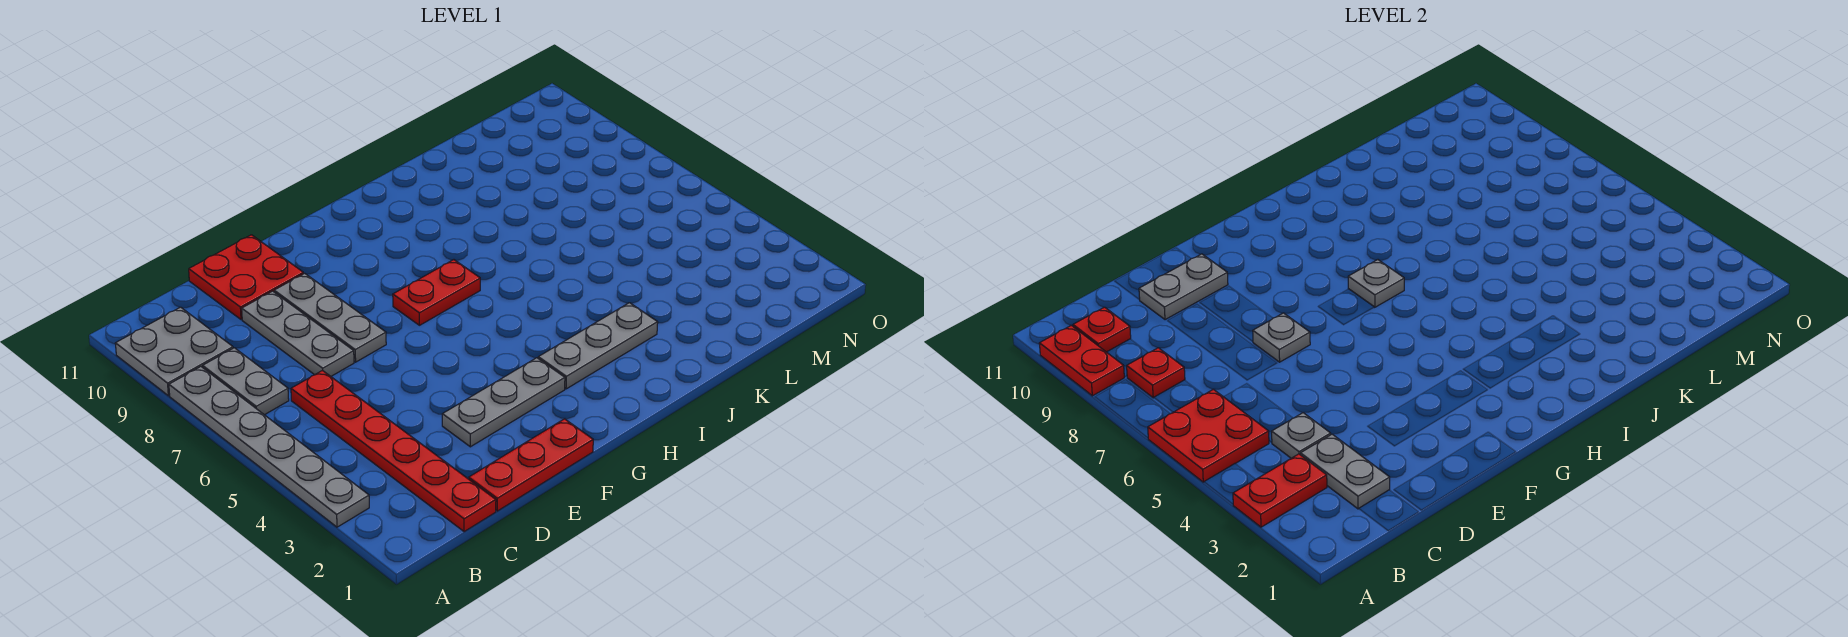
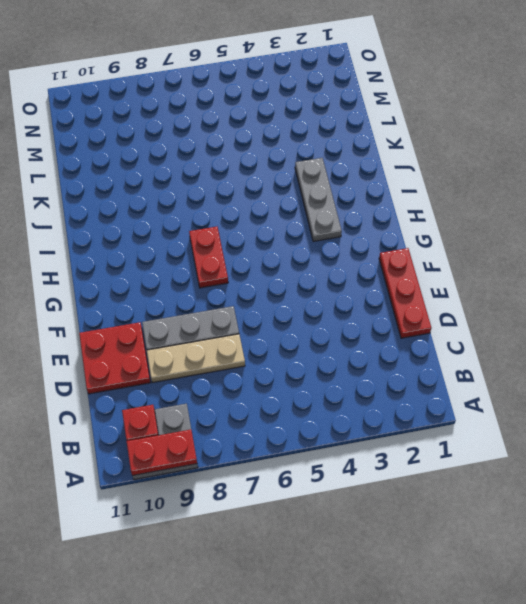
tan 1x3 plate [147,334,245,383] -> grey 1x3 plate [242,291,354,376]
none -> grey 1x6 plate [169,367,369,527]
none -> grey 1x2 plate [203,348,289,415]
none -> red 1x6 plate [291,370,496,532]

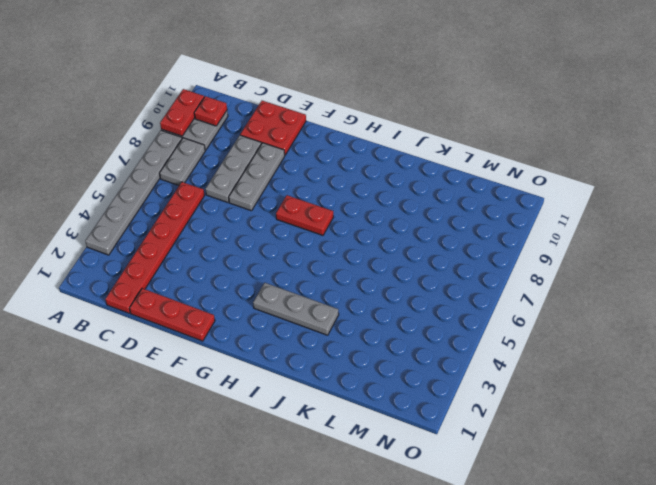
none -> grey 1x3 plate [442,358,565,447]
none -> red 1x2 plate [1233,454,1327,527]
none -> red 2x2 plate [1148,389,1269,482]

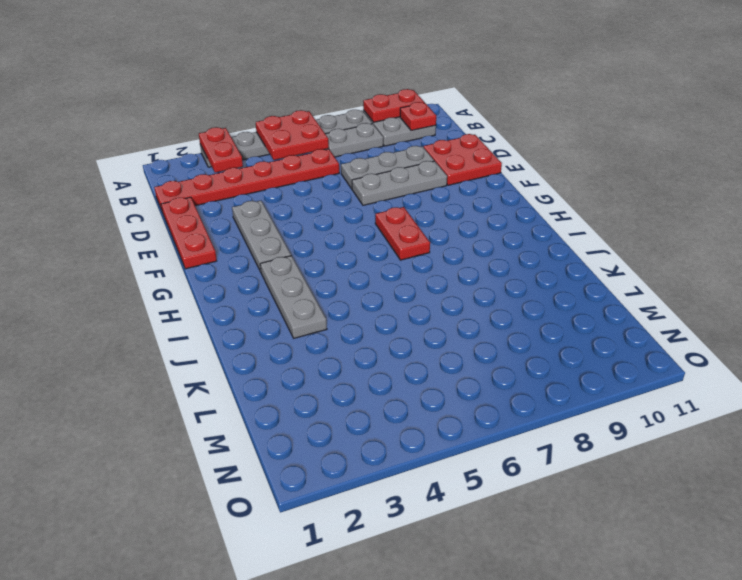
none -> red 1x1 plate [1127,348,1185,398]
none -> grey 1x2 plate [1301,434,1390,509]
none -> grey 1x1 plate [1272,413,1331,458]

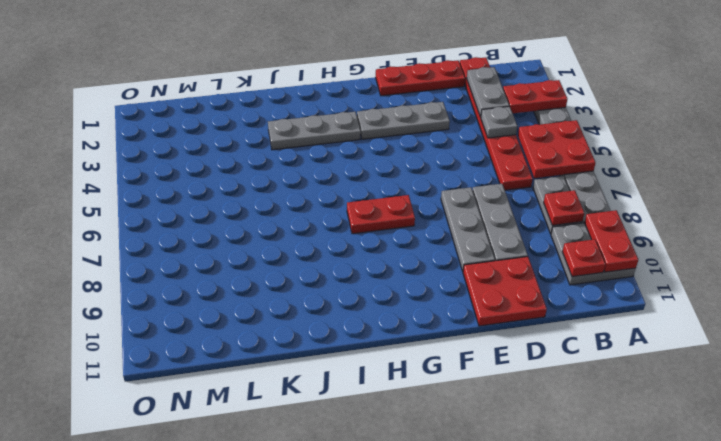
none -> grey 1x2 plate [1139,254,1228,320]
none -> grey 1x1 plate [1253,313,1310,362]
none -> grey 1x1 plate [1348,260,1404,307]

